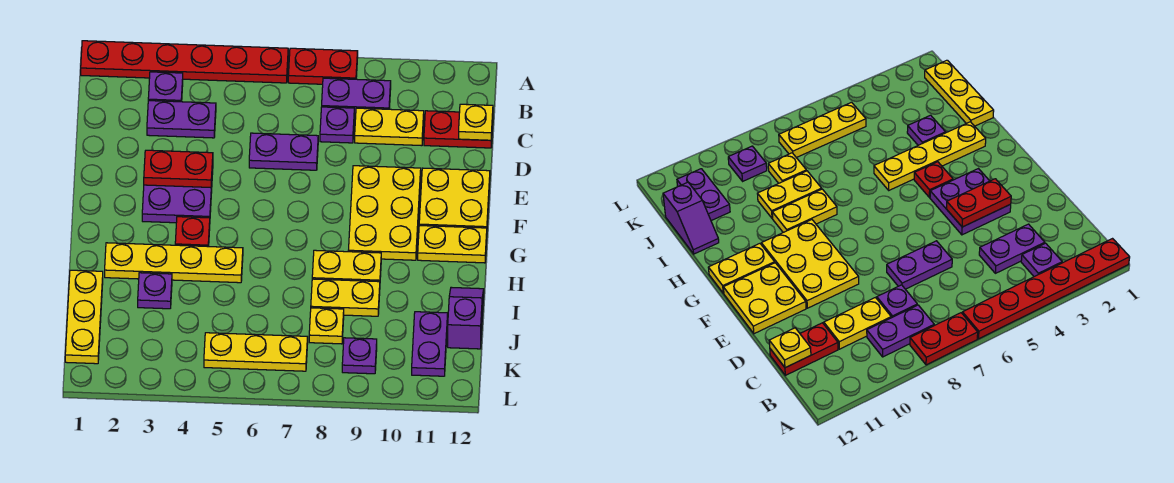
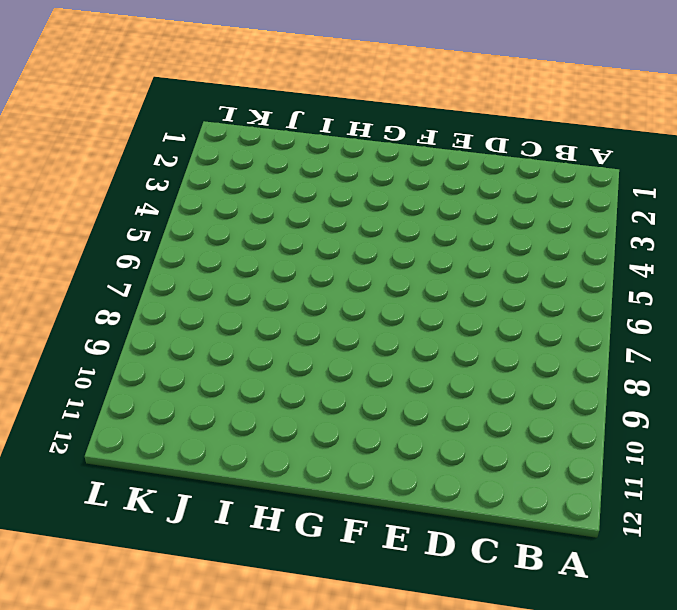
none -> red 1x6 plate [81,41,288,83]
none -> red 1x2 plate [288,48,358,84]
none -> purple 1x1 plate [148,72,183,102]

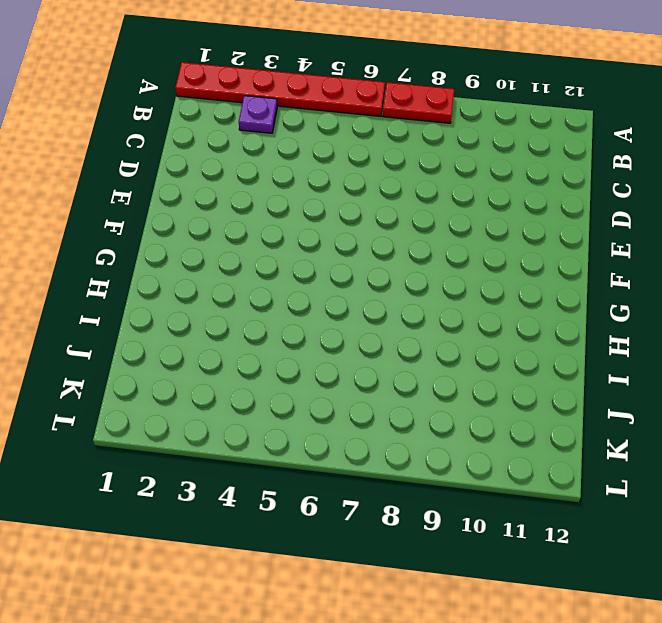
none -> purple 1x2 plate [322,78,391,114]
none -> purple 1x2 plate [147,101,216,138]
none -> purple 1x1 plate [320,107,354,143]

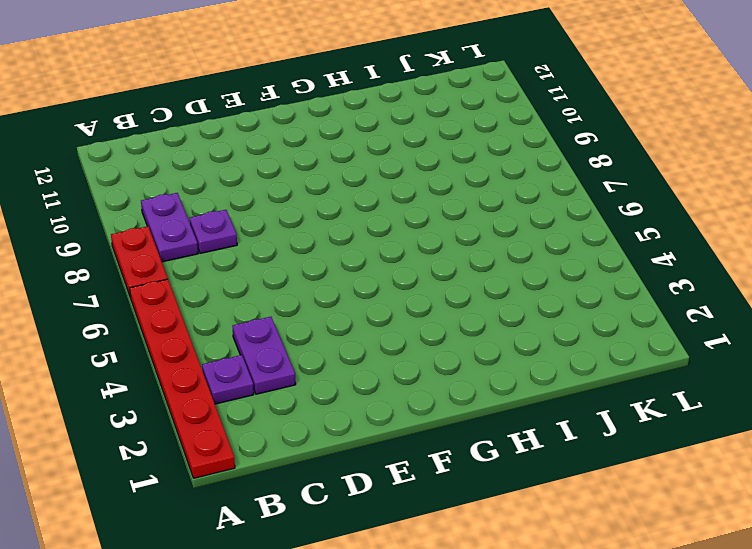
none -> yellow 1x2 plate [355,108,424,146]
none -> red 1x2 plate [424,111,493,148]
none -> purple 1x2 plate [249,133,318,170]

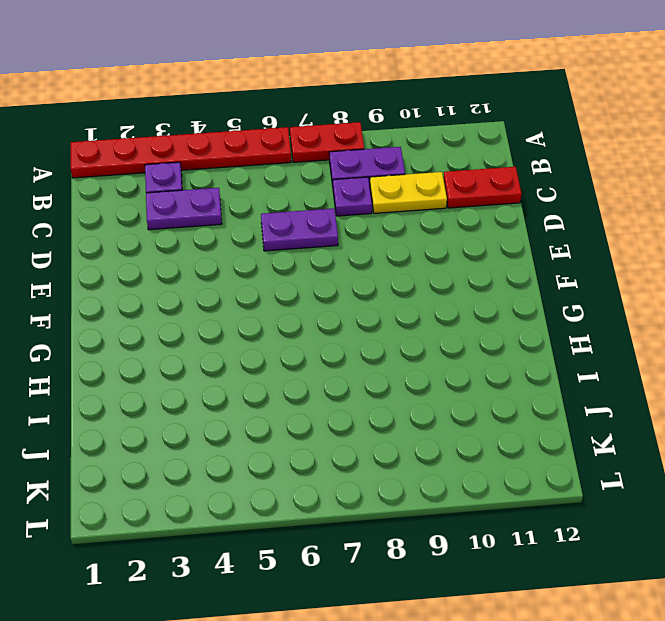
none -> purple 2x2 plate [142,167,213,223]
none -> yellow 2x3 plate [348,166,421,260]
none -> yellow 2x2 plate [419,168,490,228]

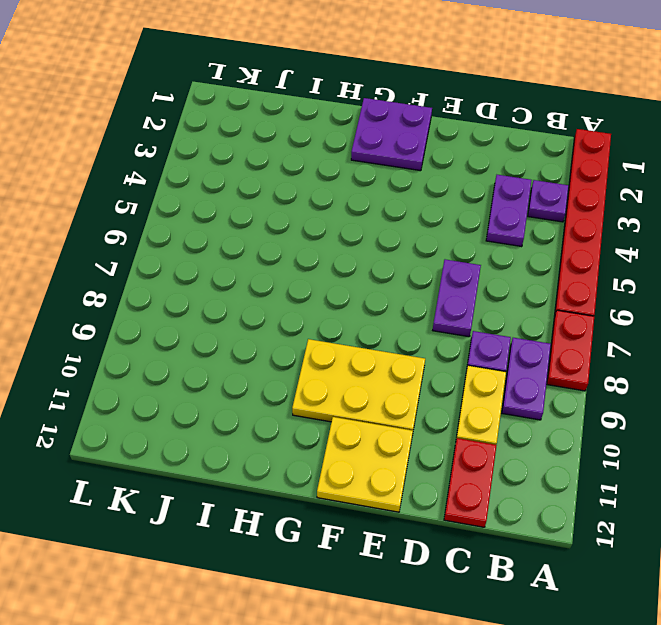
purple 2x2 plate [351,98,432,171] -> purple 2x2 plate moved to [142,167,213,223]
none -> red 1x1 plate [175,217,210,247]
none -> yellow 1x2 plate [418,226,487,263]
none -> yellow 1x4 plate [105,243,243,283]

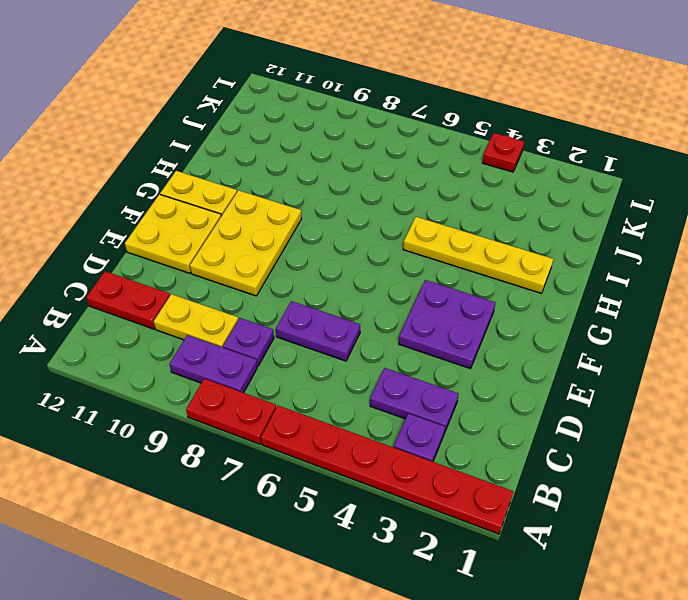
red 1x1 plate [482,133,524,172] -> red 1x1 plate moved to [175,217,210,247]
none -> yellow 1x2 plate [312,250,381,282]
none -> yellow 1x3 plate [65,270,103,364]
none -> purple 1x1 plate [138,273,172,309]

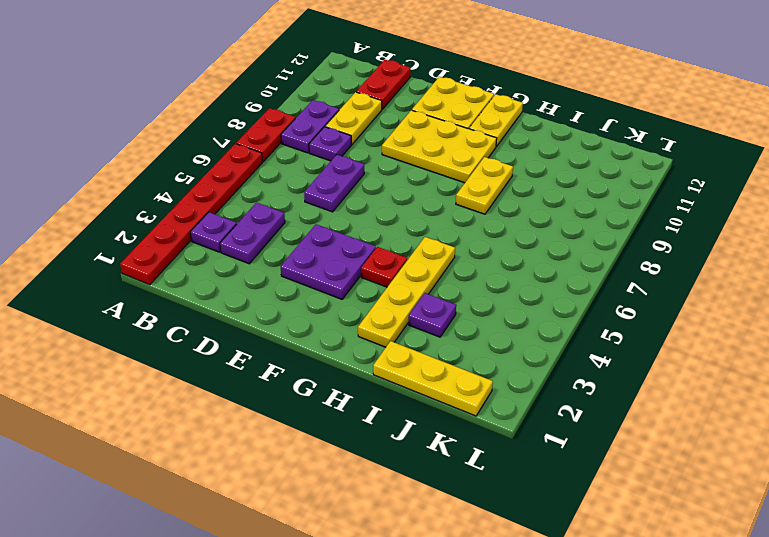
none -> yellow 1x2 plate [311,279,380,316]
none -> purple 1x2 slope [448,287,484,349]
none -> yellow 1x1 plate [309,308,344,344]

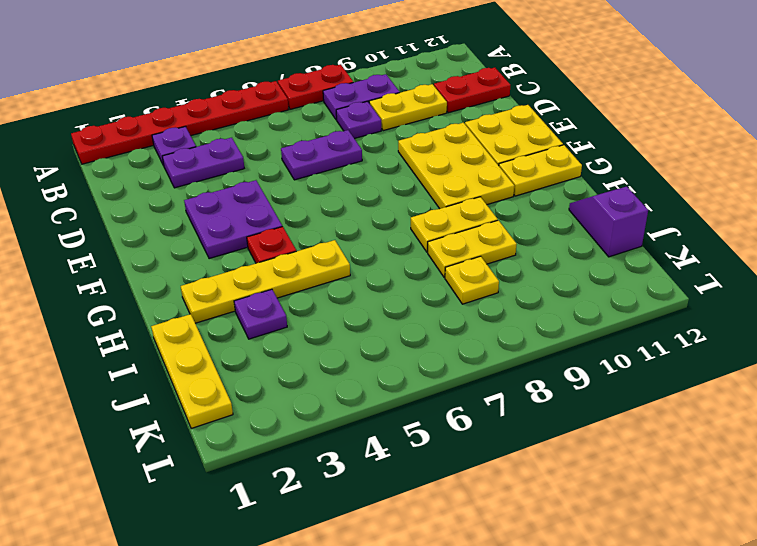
none -> purple 1x2 plate [412,312,448,376]
none -> yellow 1x3 plate [204,333,308,371]
none -> purple 1x1 plate [342,338,377,374]

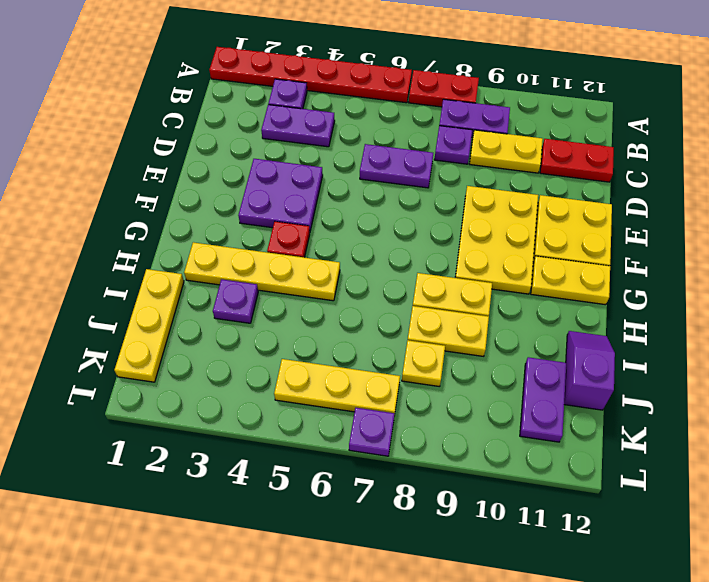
purple 1x1 plate [349,408,395,456] -> purple 1x1 plate moved to [342,338,377,374]
none -> yellow 1x1 plate [459,104,493,140]
none -> red 1x2 plate [144,150,213,188]

